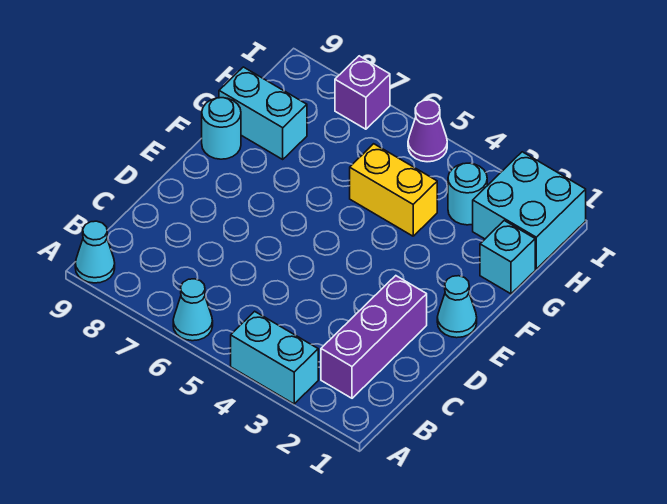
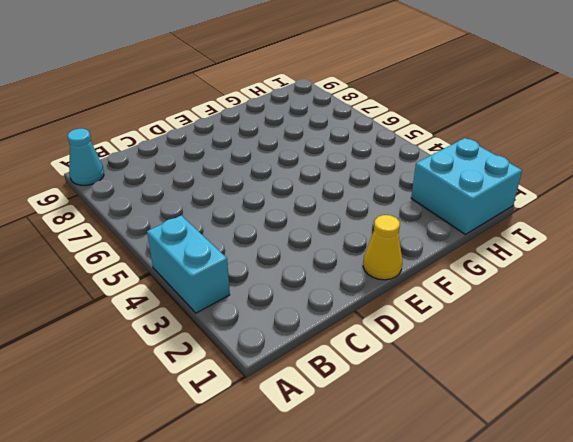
yellow 1x1 cone [363,215,402,280] -> cyan 1x1 cone [437,276,477,338]
none -> cyan 1x1 cone [173,279,213,341]
none -> purple 1x3 brick [321,276,427,398]
none -> cyan 1x1 round brick [202,98,241,159]

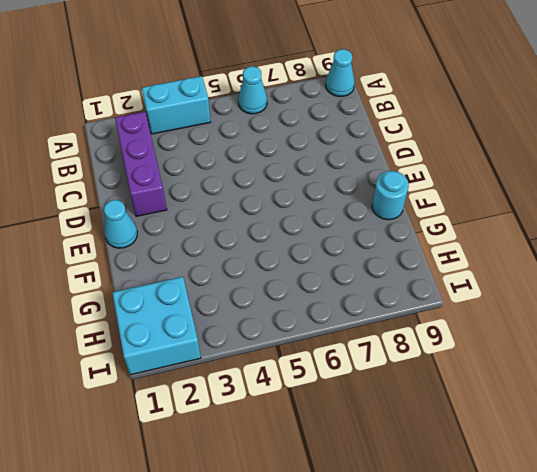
none -> cyan 1x1 brick [480,221,535,294]
none -> yellow 1x2 brick [350,144,437,236]
none -> cyan 1x2 brick [219,67,307,159]

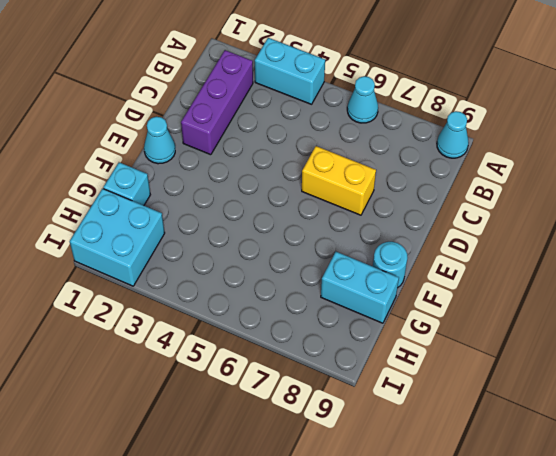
yellow 1x2 brick [302,146,376,215] -> yellow 1x2 brick moved to [350,144,437,236]
none -> cyan 1x1 round brick [448,163,487,225]
none -> purple 1x1 cone [408,100,447,162]
none -> purple 1x1 brick [335,56,390,129]

